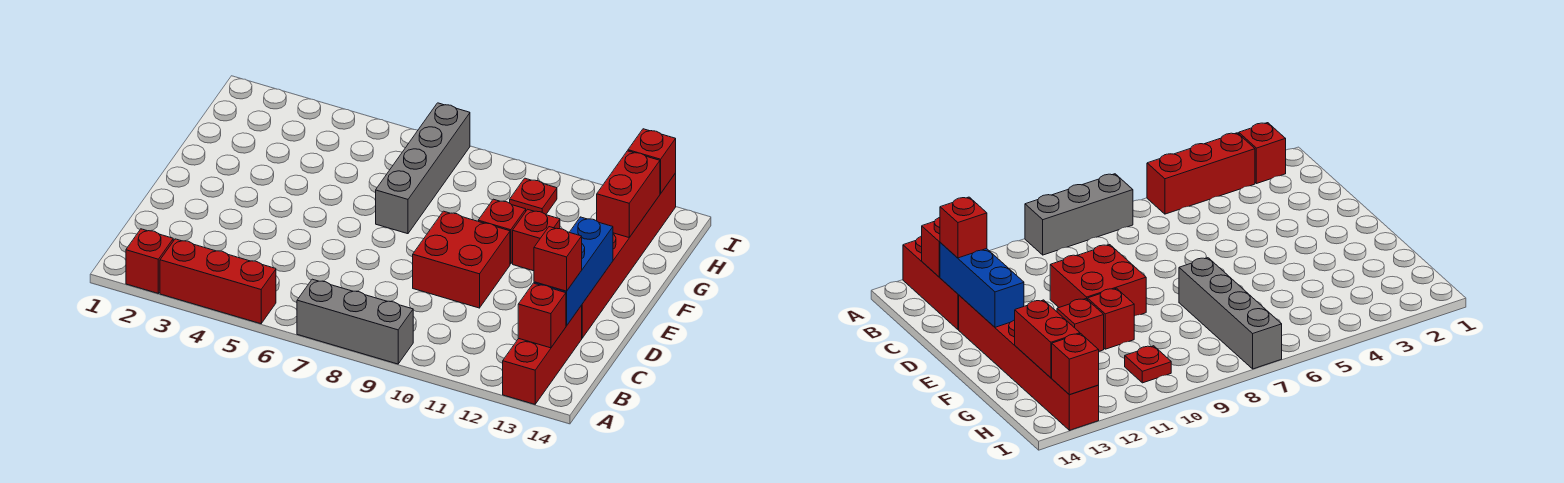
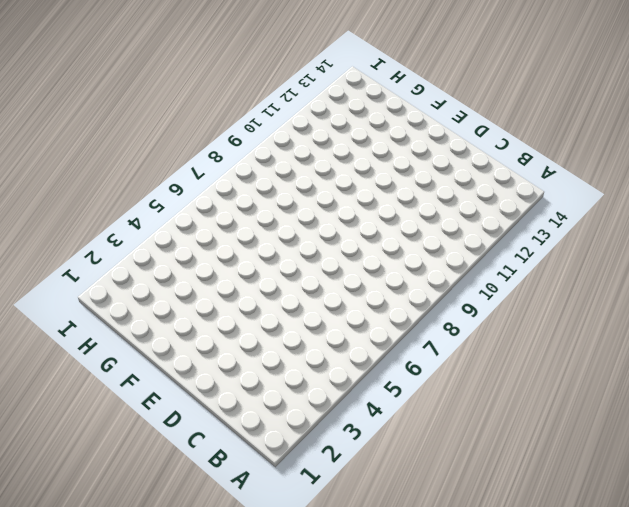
none -> red 1x1 brick [126,229,173,293]
none -> red 1x3 brick [160,239,276,324]
none -> grey 1x3 brick [297,279,413,364]

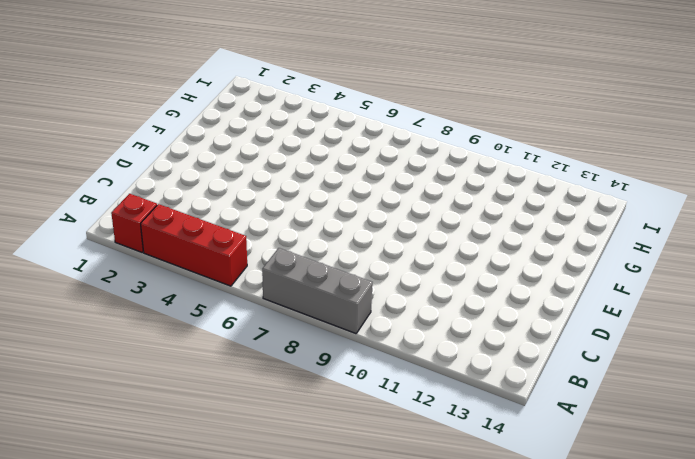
none -> red 1x3 brick [503,306,582,404]
none -> red 2x2 brick [413,211,510,308]
none -> red 1x6 brick [581,173,676,338]

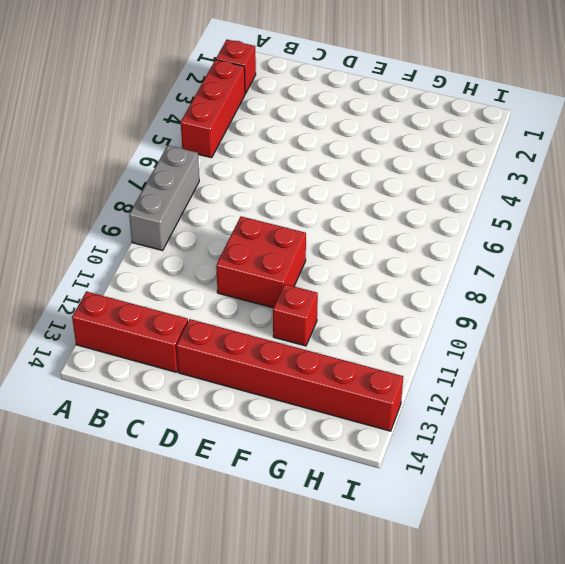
none -> grey 1x4 brick [376,103,470,234]
none -> red 1x1 brick [478,199,526,264]
none -> red 1x1 plate [510,178,557,214]

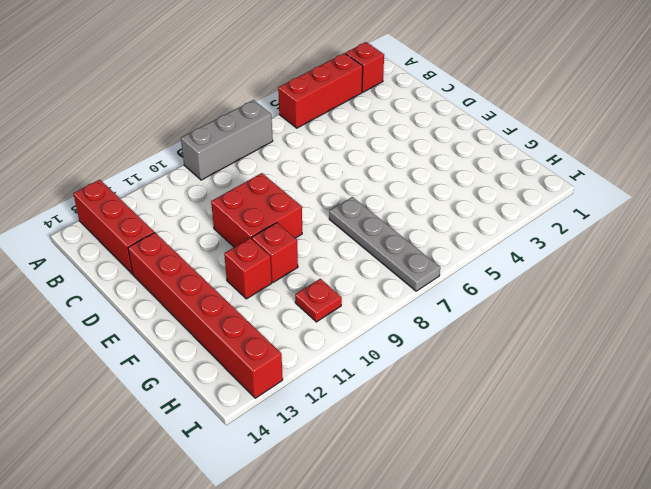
grey 1x4 plate [329,197,440,291] -> grey 1x4 brick [376,103,470,234]
none -> red 1x1 brick [518,283,566,348]
none -> blue 1x3 brick [534,217,613,326]
none -> red 1x2 brick [597,151,660,237]

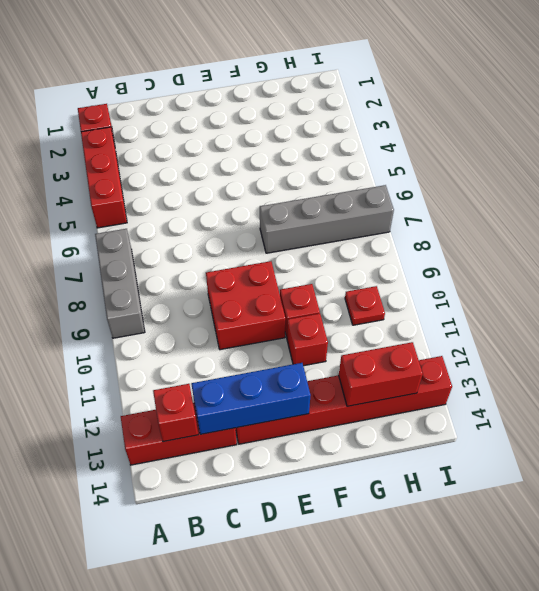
none -> red 1x1 brick [628,129,676,193]
none -> red 1x1 brick [534,227,582,291]

